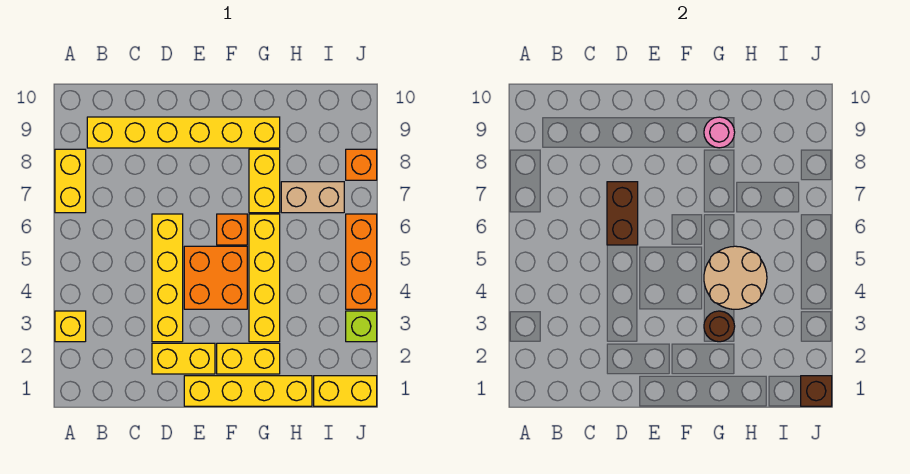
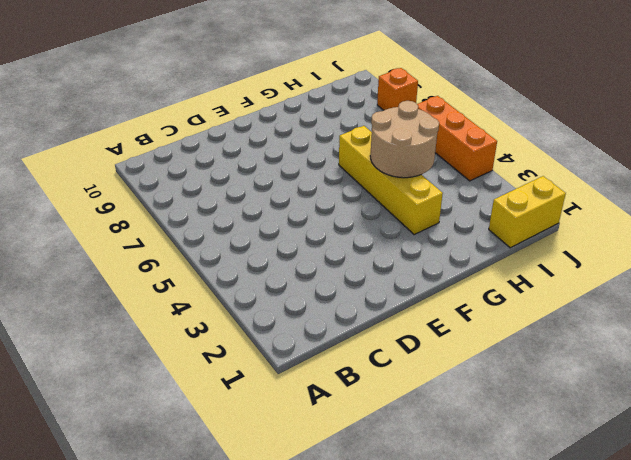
none -> yellow 1x1 brick [55,311,86,342]
none -> yellow 1x2 brick [55,149,86,213]
none -> yellow 1x6 brick [87,117,280,148]

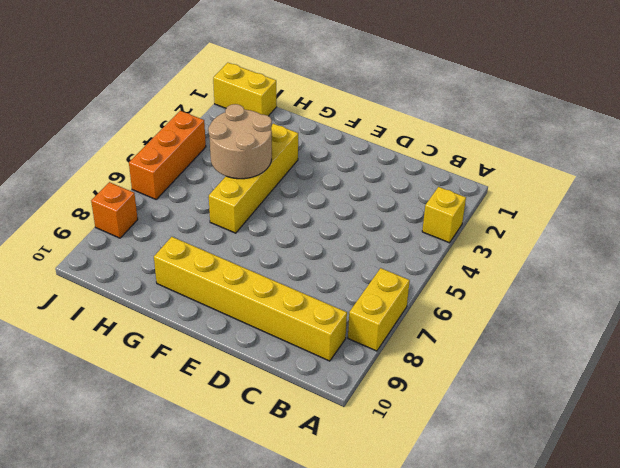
none -> yellow 1x2 brick [152,343,215,374]
none -> yellow 1x4 brick [152,214,183,342]
none -> yellow 1x4 brick [184,376,312,406]

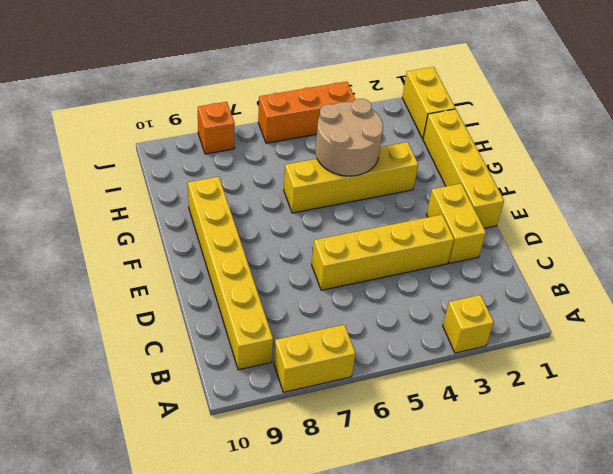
none -> orange 2x2 brick [184,246,247,309]
none -> yellow 1x2 brick [217,343,280,374]
none -> orange 1x1 brick [217,214,247,245]

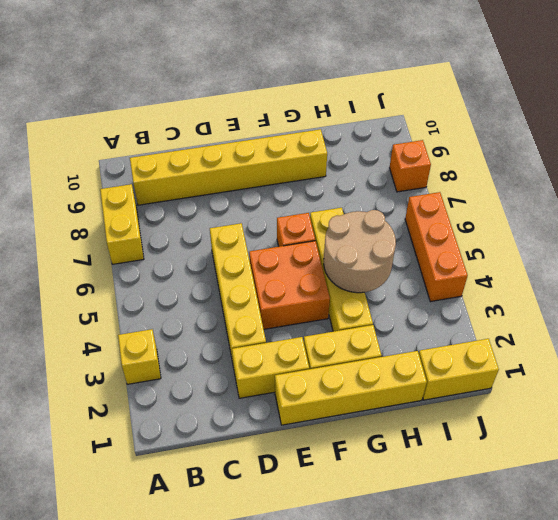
none -> yellow 1x2 brick [249,149,280,213]
none -> tan 1x2 brick [281,182,344,213]
none -> lime 1x1 brick [346,311,377,342]

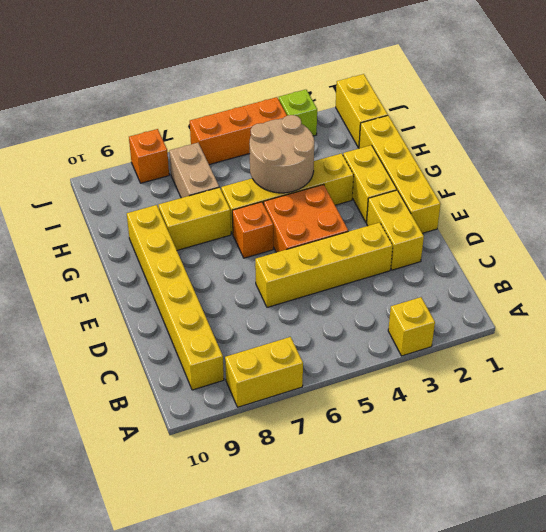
none -> brown 1x2 brick [607,182,638,245]
none -> brown 1x1 round brick [704,311,735,342]
none -> pink 1x1 round brick [704,117,735,148]

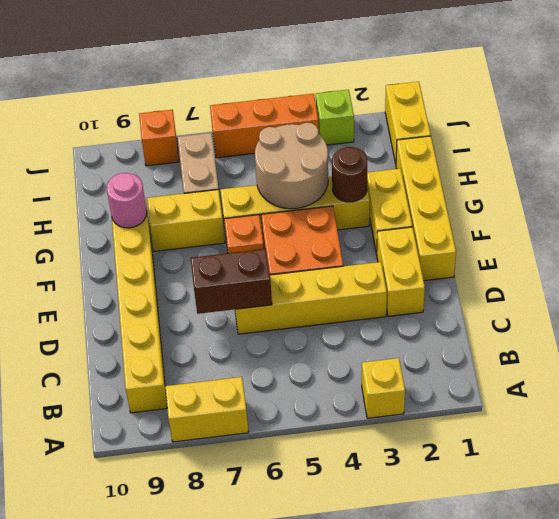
none -> brown 1x1 brick [801,376,832,406]

